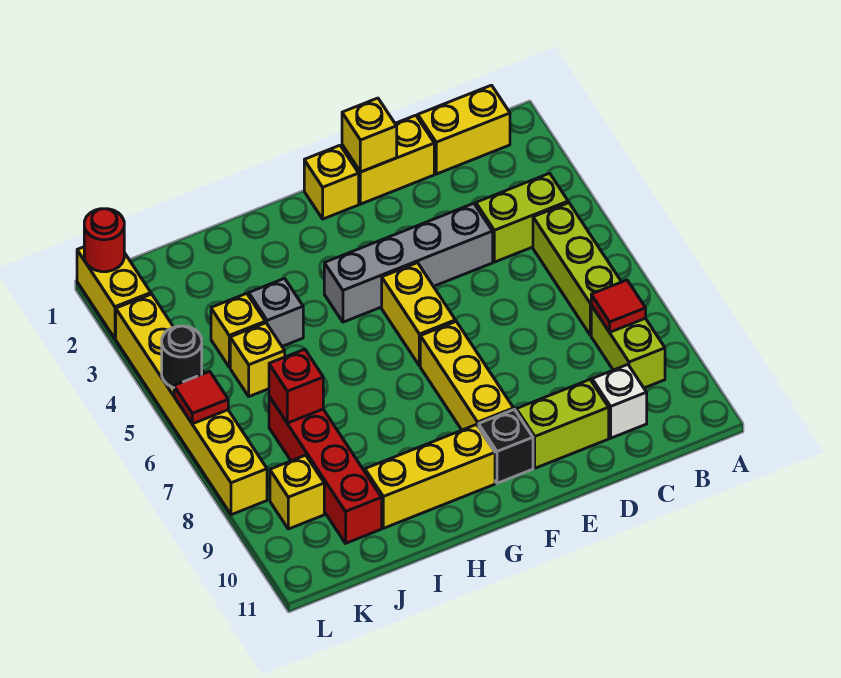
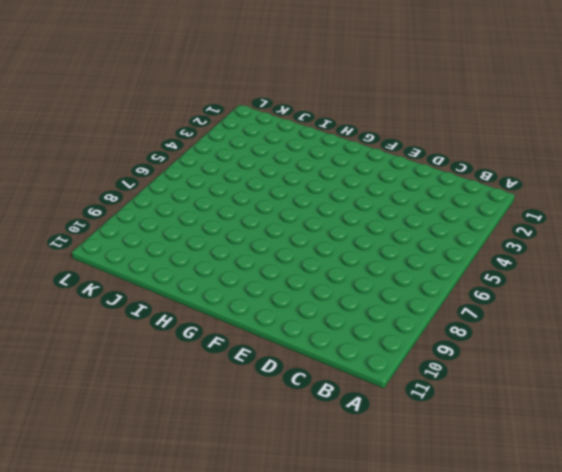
none -> yellow 1x2 brick [418,85,510,174]
none -> lime 1x2 brick [476,173,568,262]
none -> lime 1x3 brick [533,203,621,335]

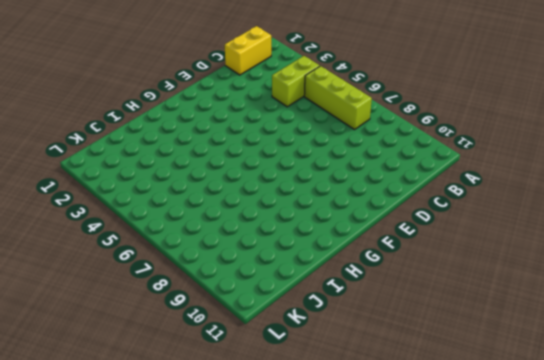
none -> lime 1x2 brick [591,305,665,388]
none -> white 1x1 brick [592,365,647,438]
none -> yellow 1x2 brick [342,115,434,204]

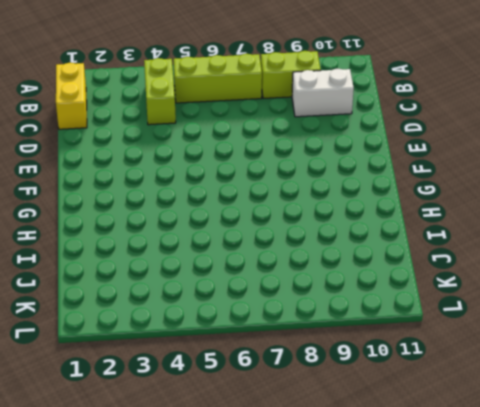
white 1x2 brick [292,68,354,117] -> white 1x1 brick [592,365,647,438]
none -> yellow 1x2 brick [342,115,434,204]
none -> grey 1x4 brick [324,203,493,322]
none -> lime 1x2 brick [516,380,609,468]

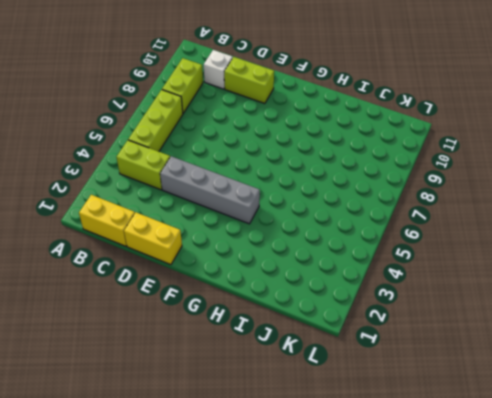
none -> yellow 1x1 brick [304,145,359,219]
none -> yellow 1x2 brick [382,263,456,366]
none -> yellow 1x3 brick [420,322,514,430]

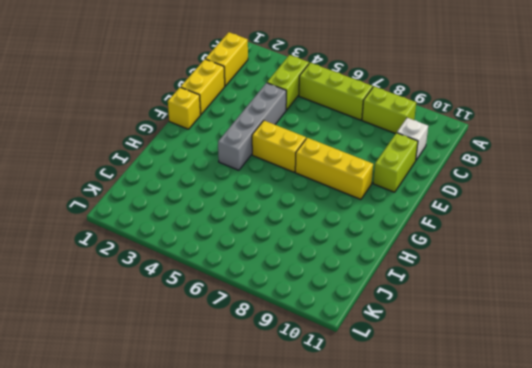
none -> black 1x1 brick [479,410,533,483]
none -> yellow 1x3 brick [365,425,495,528]
none -> grey 1x1 brick [249,278,303,346]

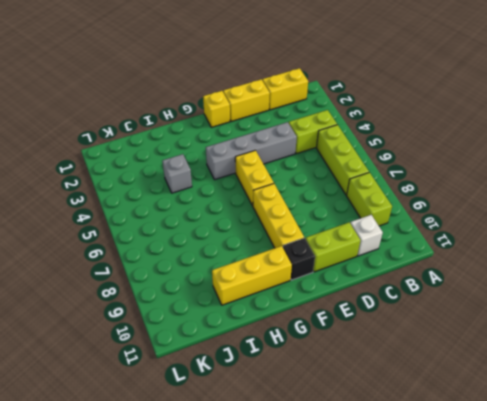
none -> yellow 1x1 brick [211,293,265,367]
none -> yellow 1x1 brick [230,323,285,396]
none -> red 1x4 brick [269,396,382,543]

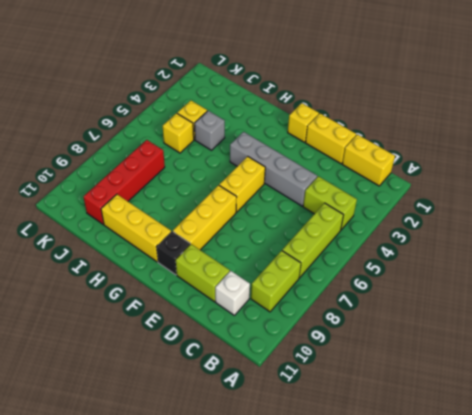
none -> yellow 1x1 brick [270,455,324,529]
none -> yellow 1x2 brick [77,247,151,339]
none -> yellow 1x6 brick [116,294,267,515]

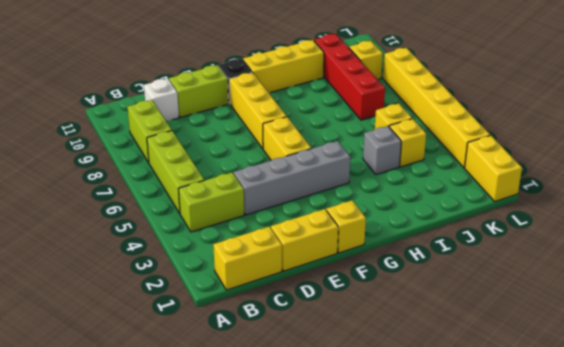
none -> red 1x1 tile [591,280,646,332]
none -> yellow 1x1 brick [342,98,397,172]
none -> red 1x1 brick [269,349,323,423]

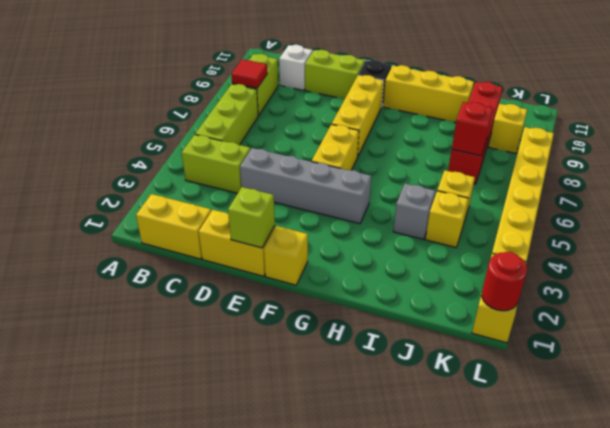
lime 1x1 brick [228,187,275,248] -> yellow 1x1 brick [342,98,397,172]
none -> black 1x1 round brick [162,326,202,388]
none -> red 1x1 tile [174,371,228,424]

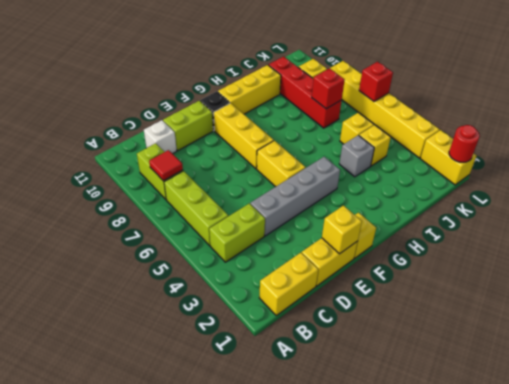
red 1x1 brick [359,62,393,101] -> red 1x1 tile [174,371,228,424]
none -> black 1x1 round brick [162,326,202,388]

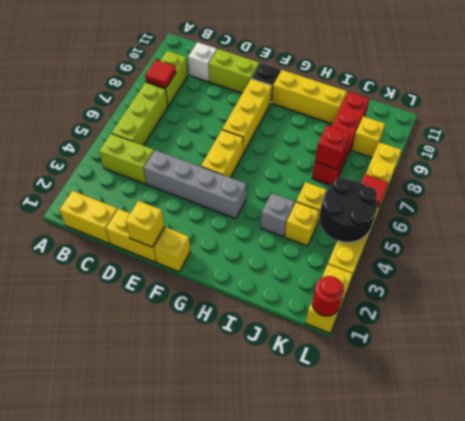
black 2x2 round brick [319,177,377,242] -> black 1x1 round brick [162,326,202,388]

